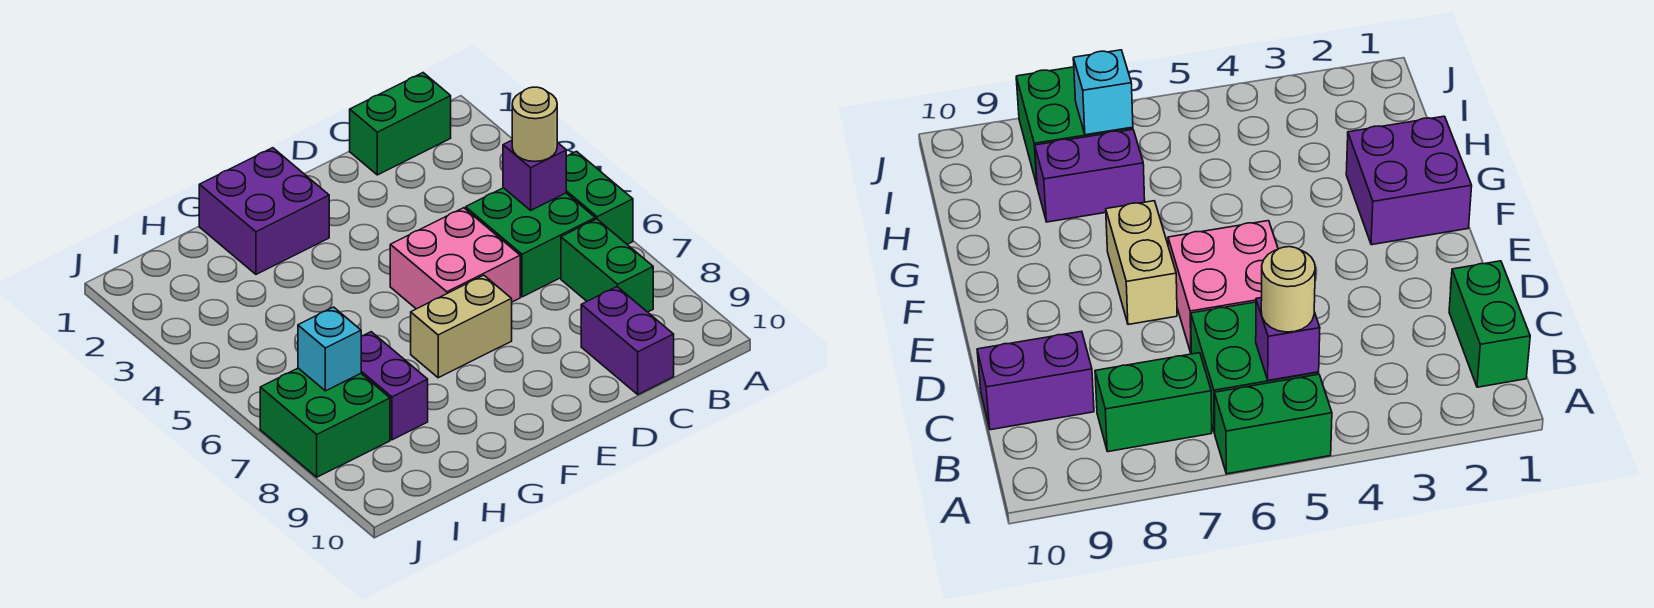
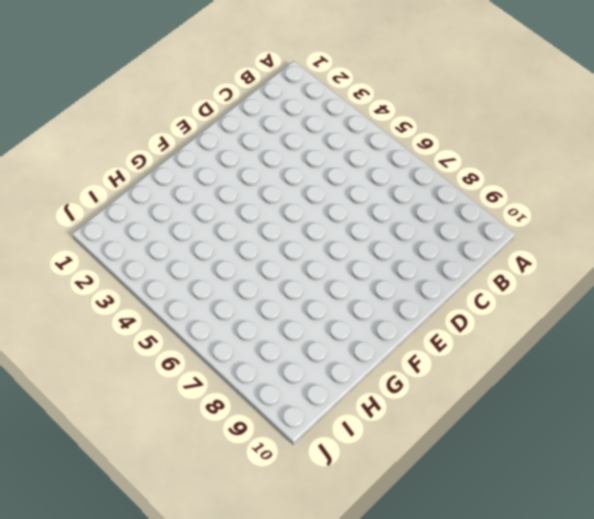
none -> green 1x2 brick [566,151,633,244]
none -> green 1x2 brick [350,73,451,175]
none -> green 2x2 brick [466,188,595,297]

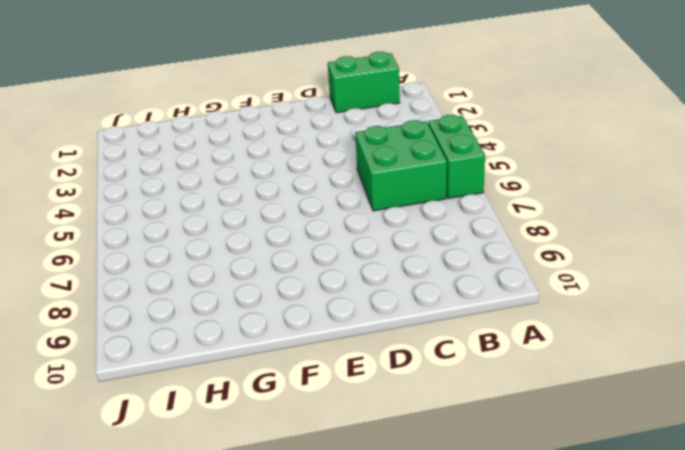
none -> green 1x2 brick [561,219,653,312]
none -> purple 1x2 brick [581,287,674,394]
none -> pink 2x2 brick [390,208,520,309]

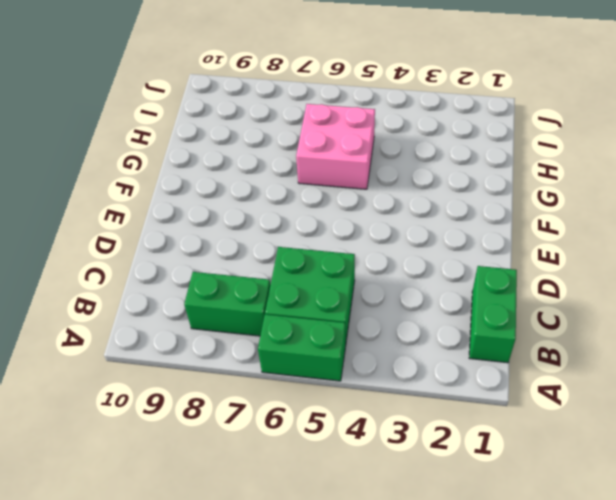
pink 2x2 brick [296,104,375,189] -> pink 2x2 brick moved to [390,208,520,309]
none -> purple 1x2 brick [581,287,674,394]
none -> tan 1x2 brick [411,275,512,378]
none -> purple 2x2 brick [199,148,329,274]

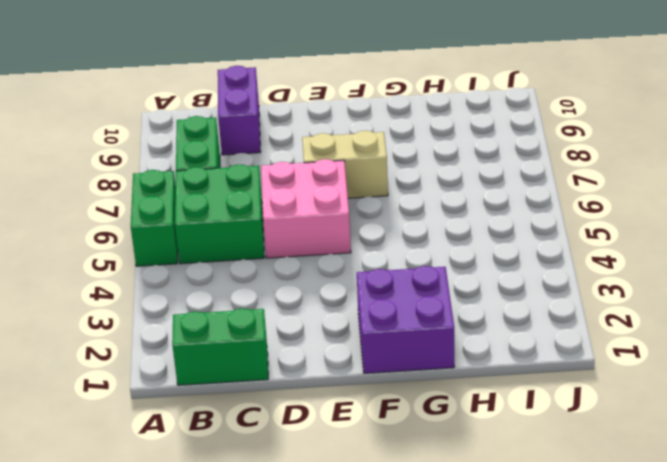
none -> purple 1x2 brick [361,332,428,440]
none -> green 2x2 brick [260,368,390,477]
none -> purple 1x1 brick [503,140,566,210]

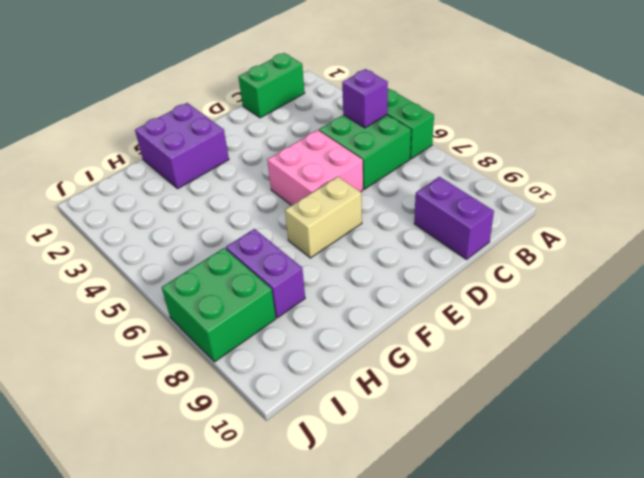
none -> green 1x2 brick [561,219,653,312]
none -> cyan 1x1 brick [298,307,361,391]
none -> tan 1x1 round brick [512,87,557,162]

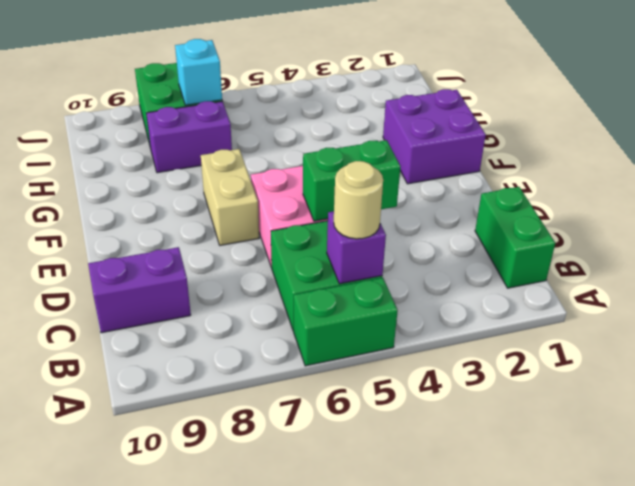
green 1x2 brick [303,140,400,221] -> green 1x2 brick moved to [561,219,653,312]

